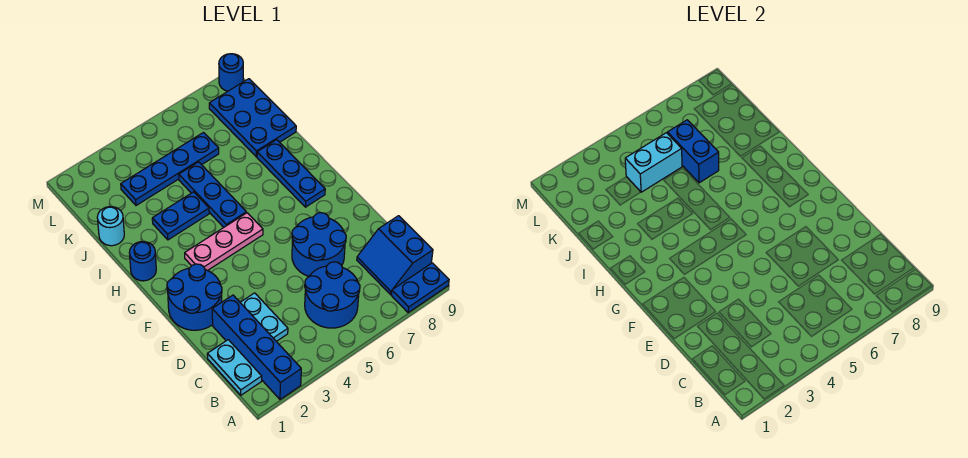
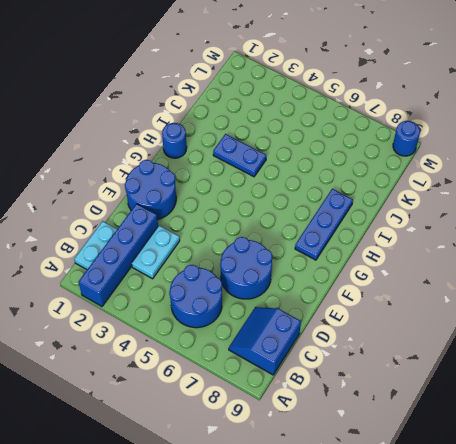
none -> blue 1x2 plate [391,263,449,313]
none -> pink 1x3 plate [185,213,263,271]
none -> blue 1x3 plate [179,162,246,227]

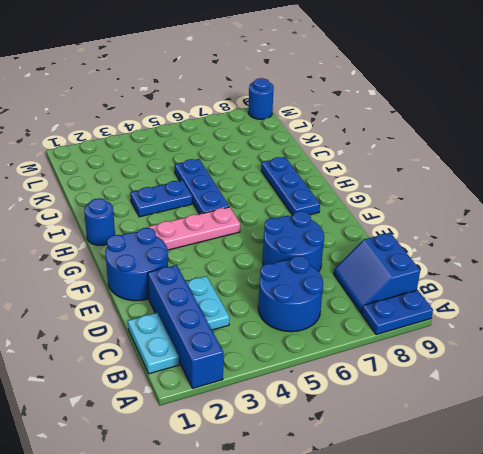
none -> cyan 1x1 round brick [97,207,124,246]
none -> blue 2x3 plate [209,79,296,157]
none -> blue 1x4 plate [121,133,219,205]

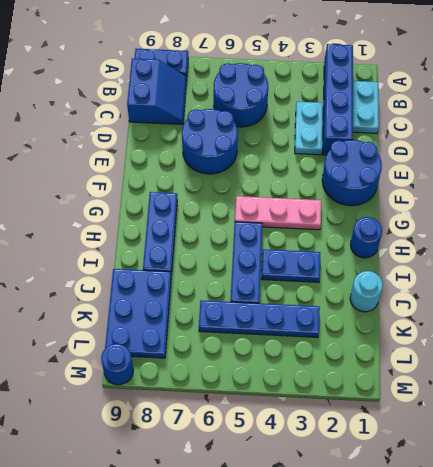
none -> blue 1x2 brick [667,120,719,183]
none -> cyan 1x2 brick [625,133,682,192]

